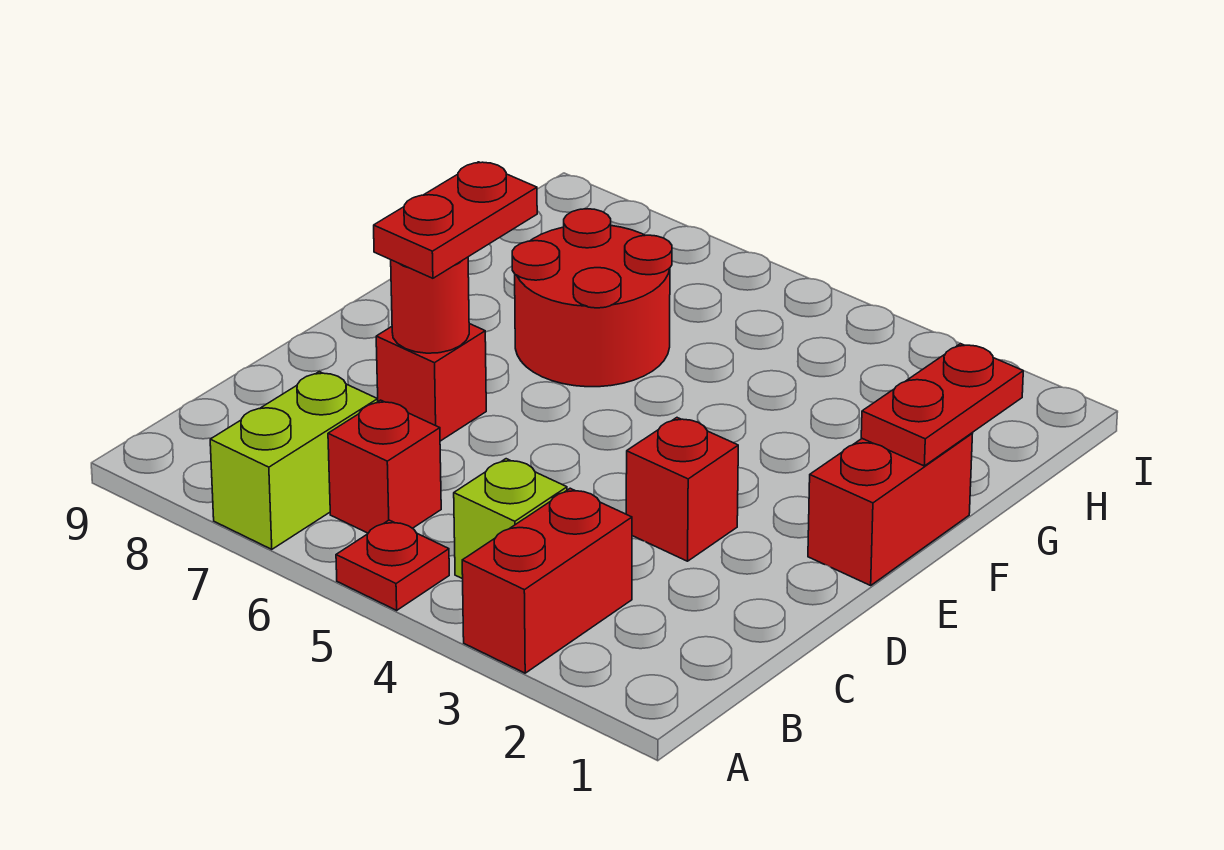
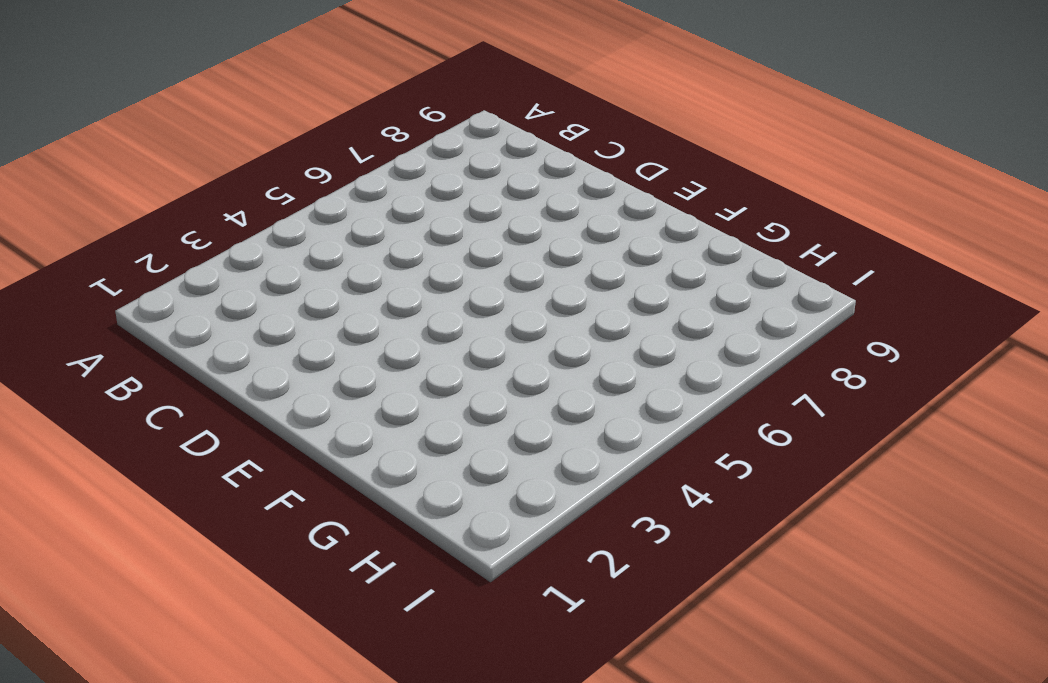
none -> red 1x2 brick [462,488,632,673]
none -> red 1x1 plate [336,520,449,610]
none -> lime 1x2 brick [210,372,378,549]

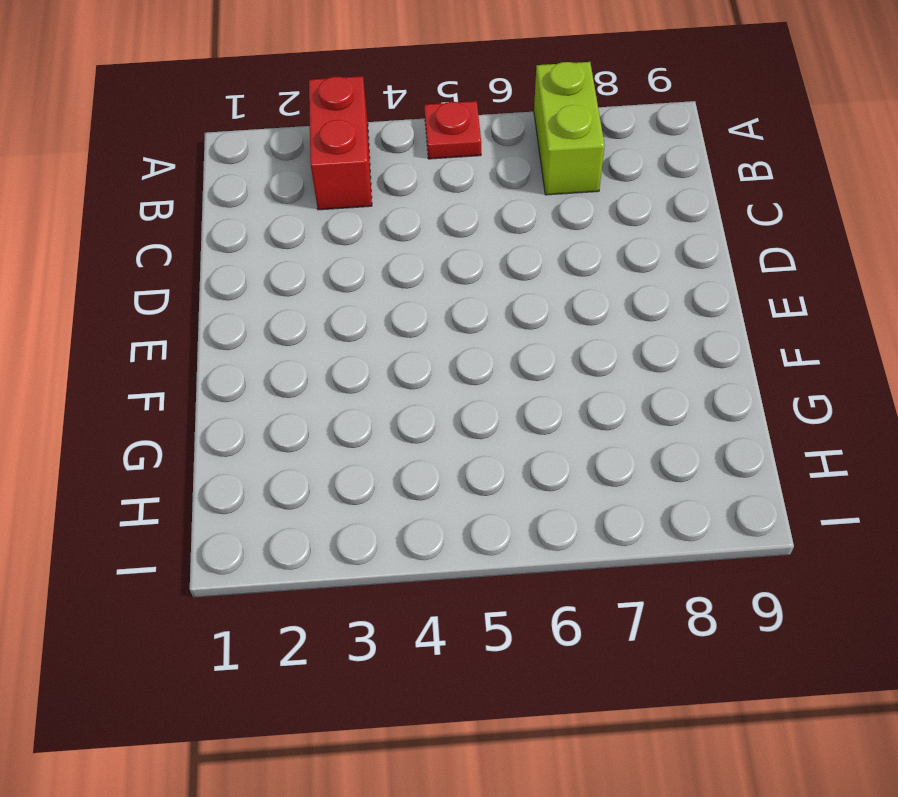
none -> lime 1x1 brick [454,459,567,579]
none -> red 1x1 brick [328,400,441,533]
none -> red 1x1 brick [626,418,738,561]

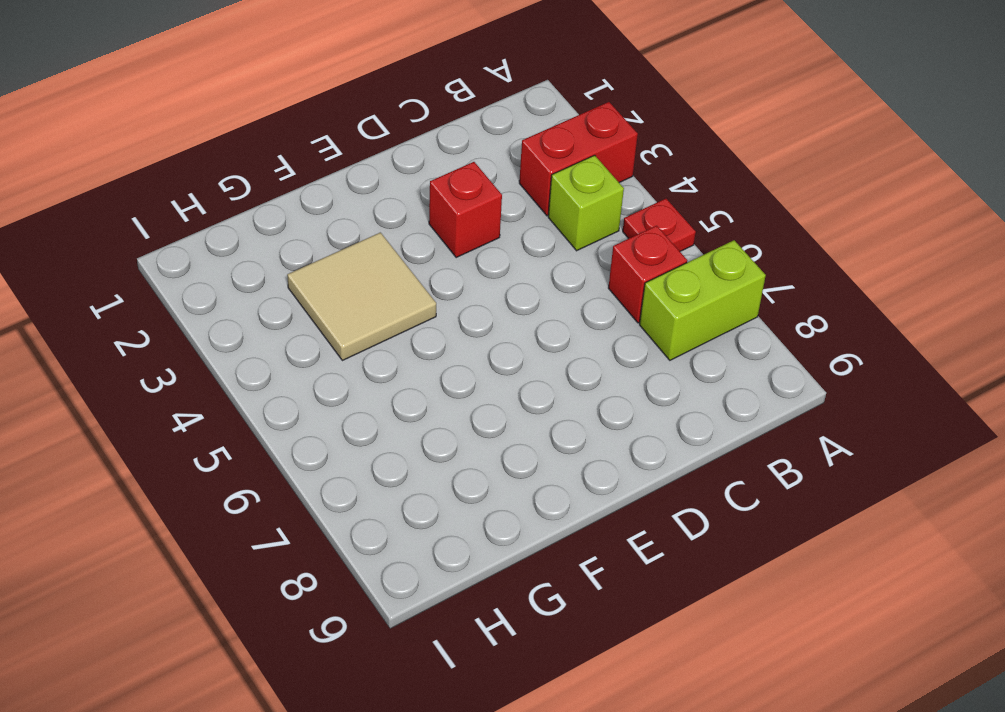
tan 2x2 tile [287,233,436,361] -> none
none -> red 1x1 brick [376,324,486,441]
none -> red 1x2 brick [808,433,972,585]
none -> red 2x2 round brick [512,209,672,387]

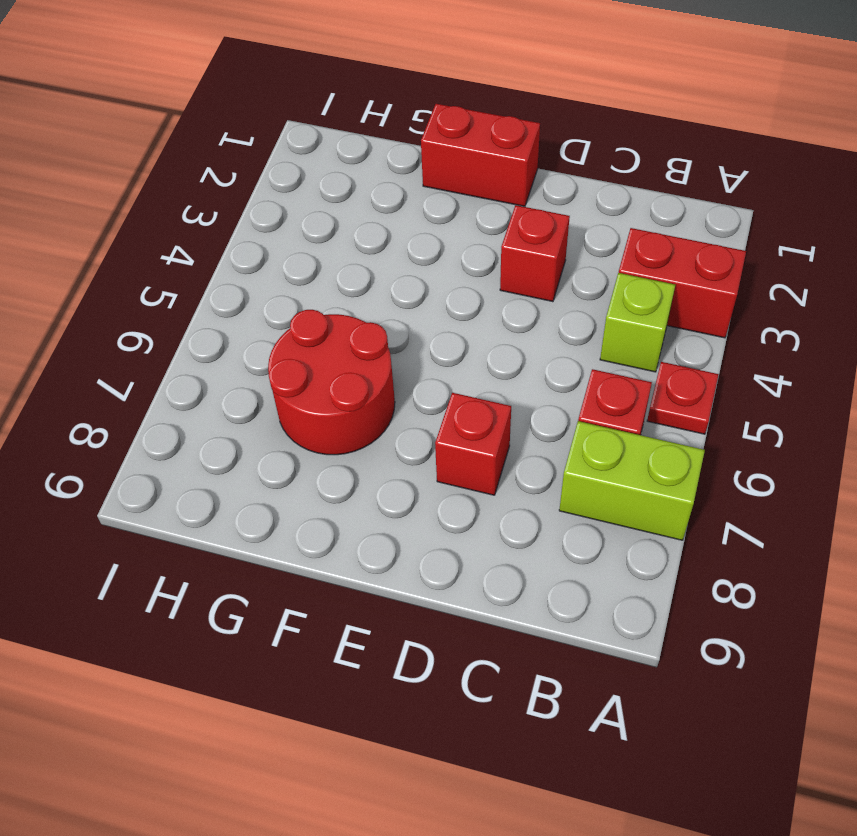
none -> red 1x1 round brick [391,257,469,353]
none -> red 1x2 plate [861,344,1023,466]
none -> red 1x2 plate [374,162,537,278]

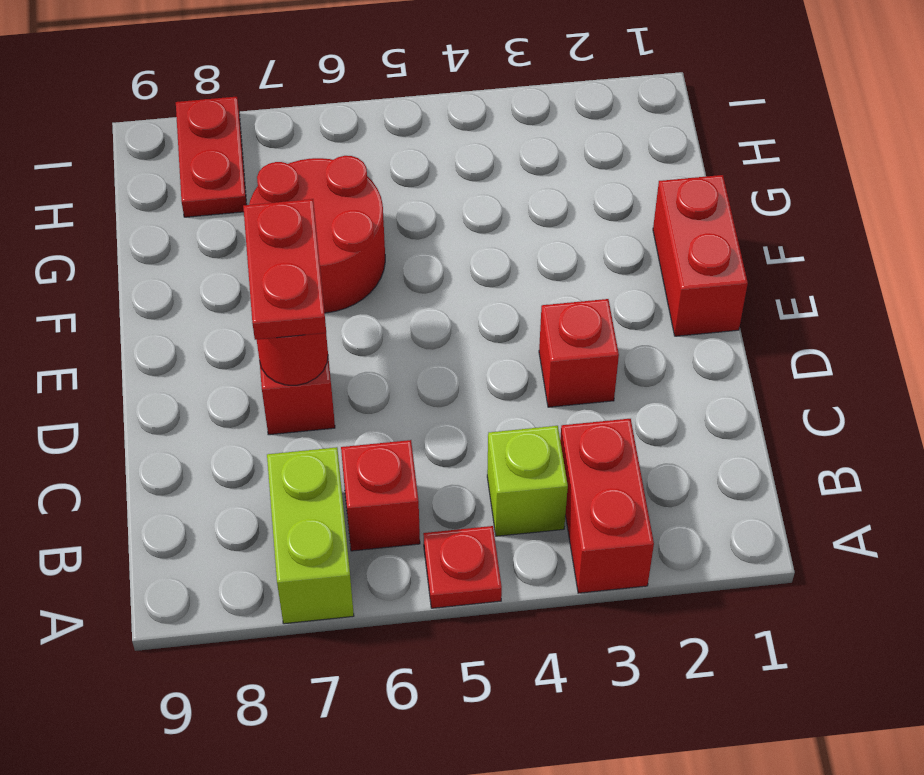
red 1x2 plate [176,97,247,217] -> red 1x2 plate moved to [861,344,1023,466]

